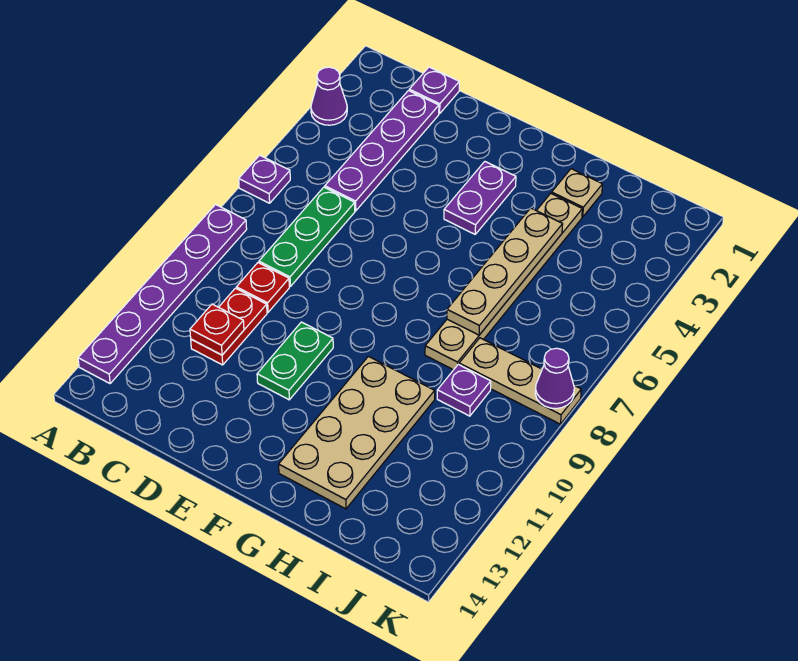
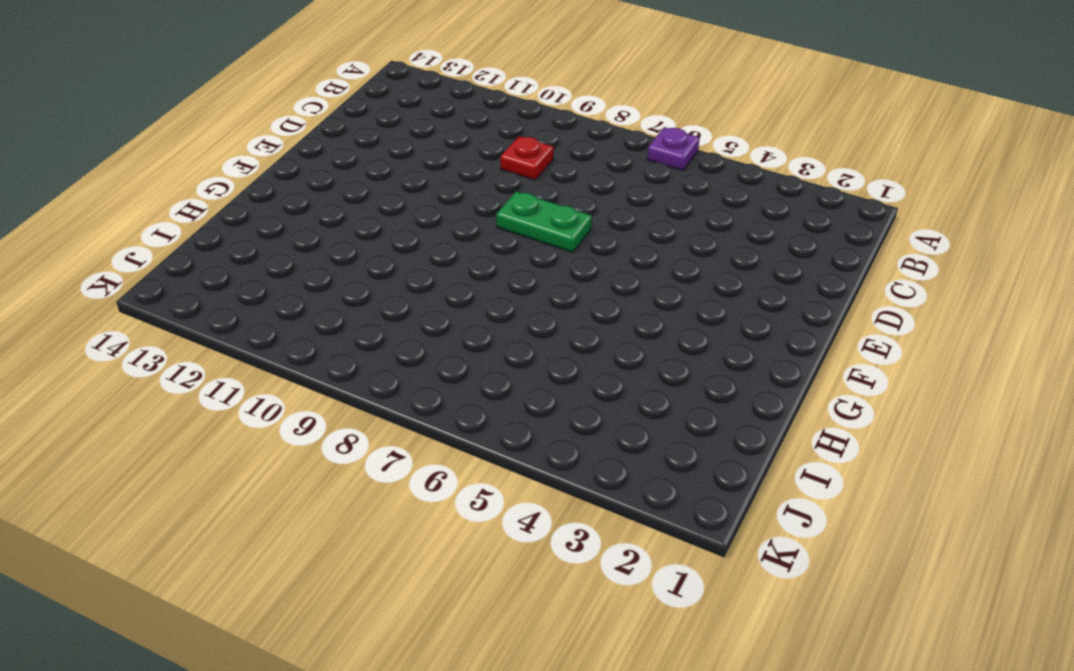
green 1x2 plate [496,191,592,252] -> green 1x2 plate moved to [257,322,333,400]
none -> purple 1x1 cone [311,67,347,125]
none -> purple 1x6 plate [78,205,247,384]
none -> purple 1x1 plate [409,67,459,114]

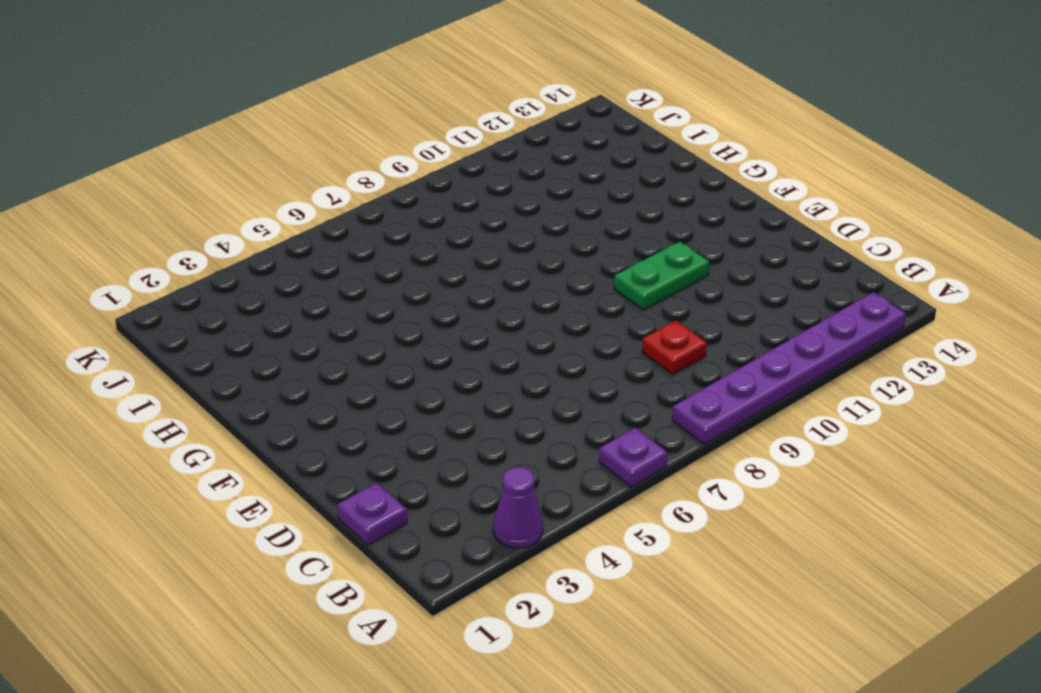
none -> purple 1x4 plate [325,91,439,211]
none -> green 1x3 plate [259,187,355,286]
none -> red 1x2 plate [191,288,267,365]

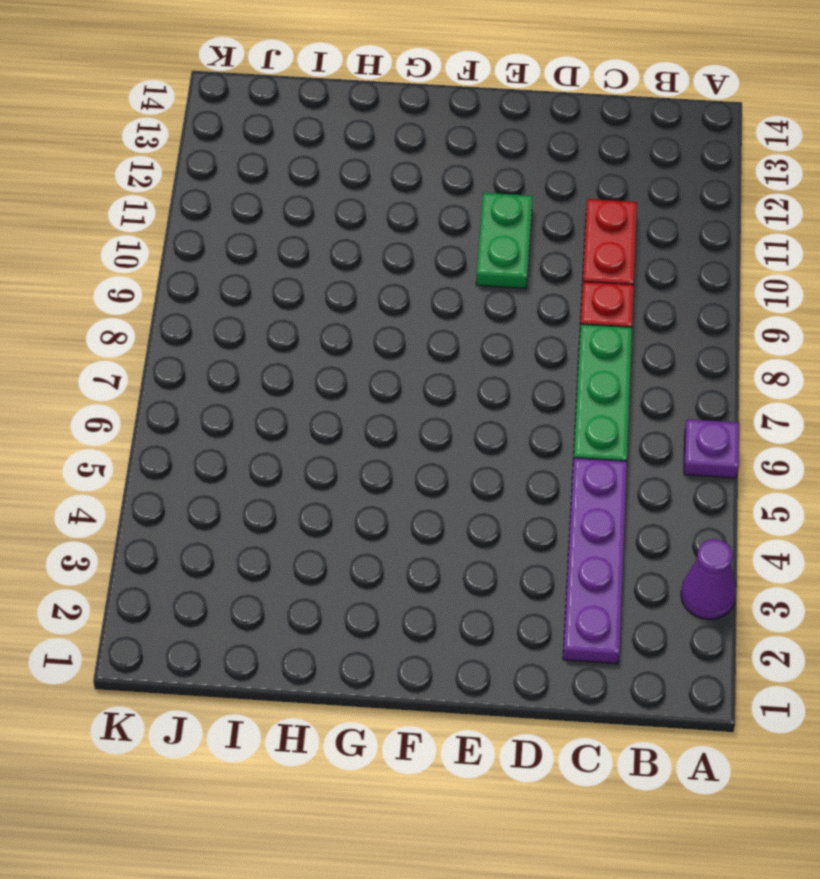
none -> purple 1x6 plate [78,205,247,384]
none -> purple 1x1 plate [409,67,459,114]
none -> purple 1x2 plate [444,162,516,234]

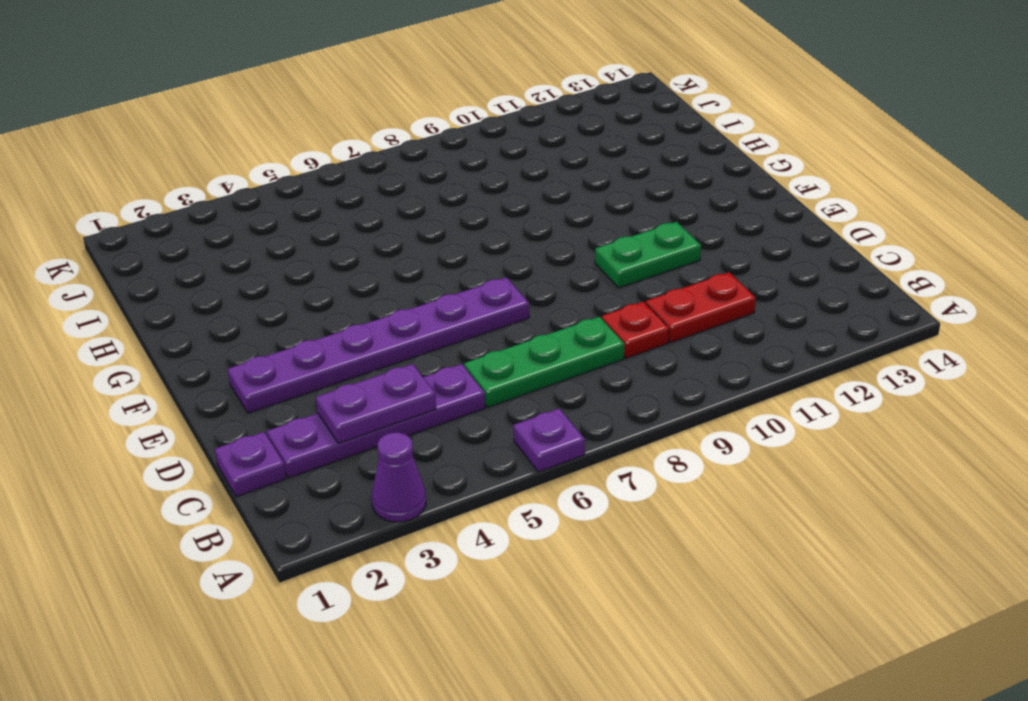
purple 1x2 plate [316,364,436,443] -> purple 1x2 plate moved to [444,162,516,234]
purple 1x6 plate [228,277,529,413] -> purple 1x6 plate moved to [78,205,247,384]
none -> tan 2x4 plate [279,356,435,509]
none -> tan 1x1 plate [552,169,603,217]
none -> tan 1x6 plate [425,193,582,370]

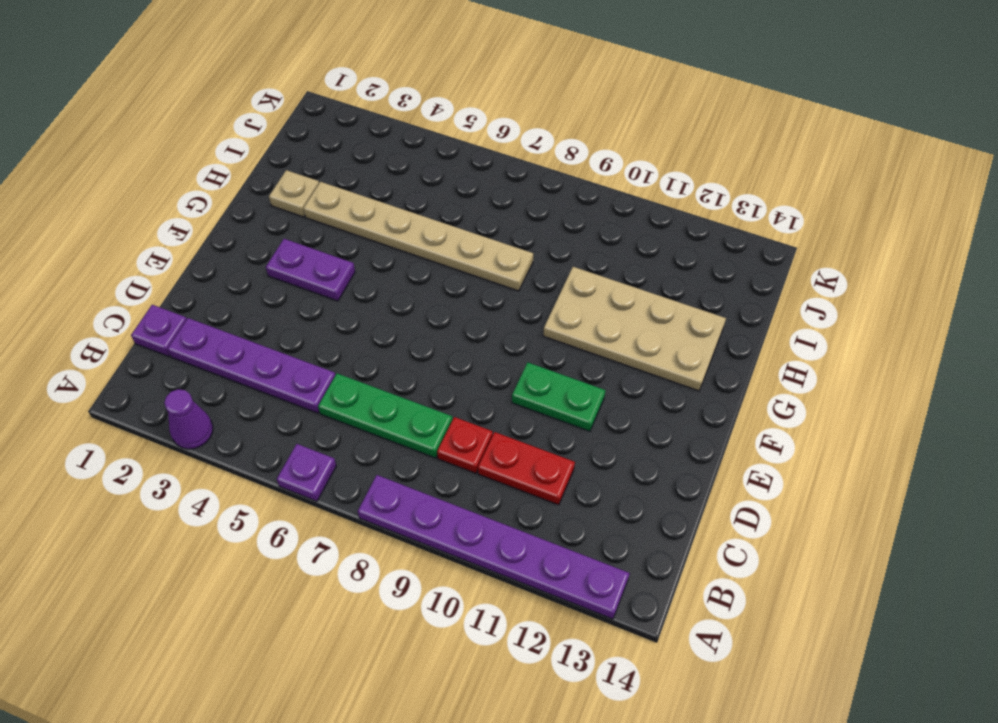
none -> tan 1x3 plate [459,338,581,424]
none -> purple 1x1 plate [437,364,491,416]
none -> red 1x1 plate [190,304,244,355]

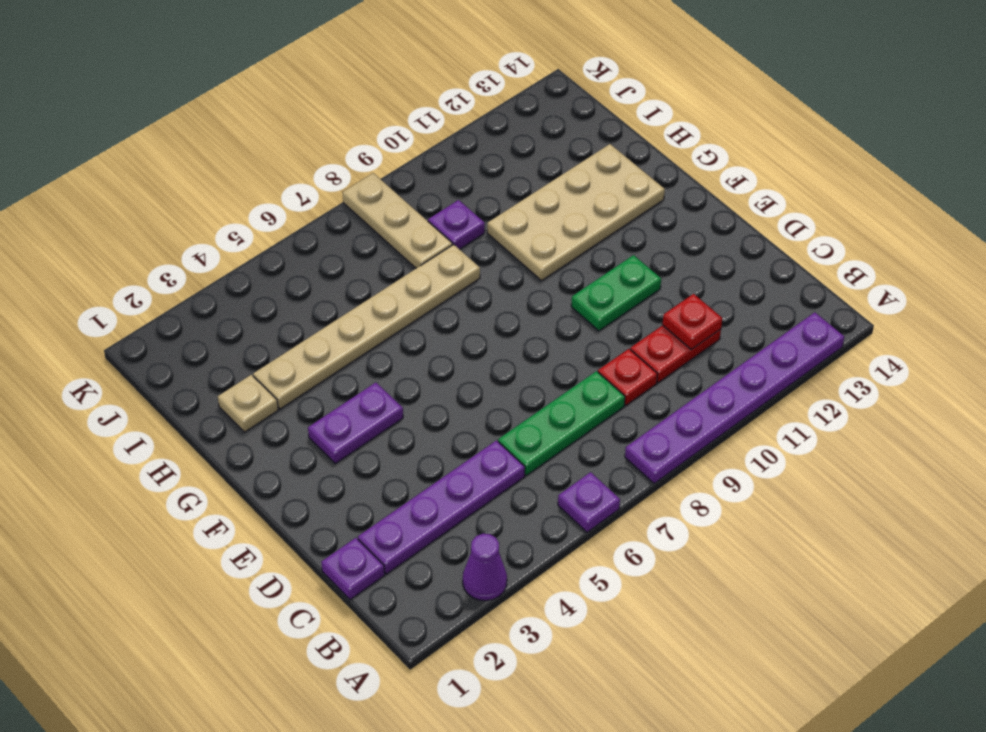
none -> tan 1x4 plate [447,208,563,335]
none -> purple 1x1 cone [535,348,574,409]

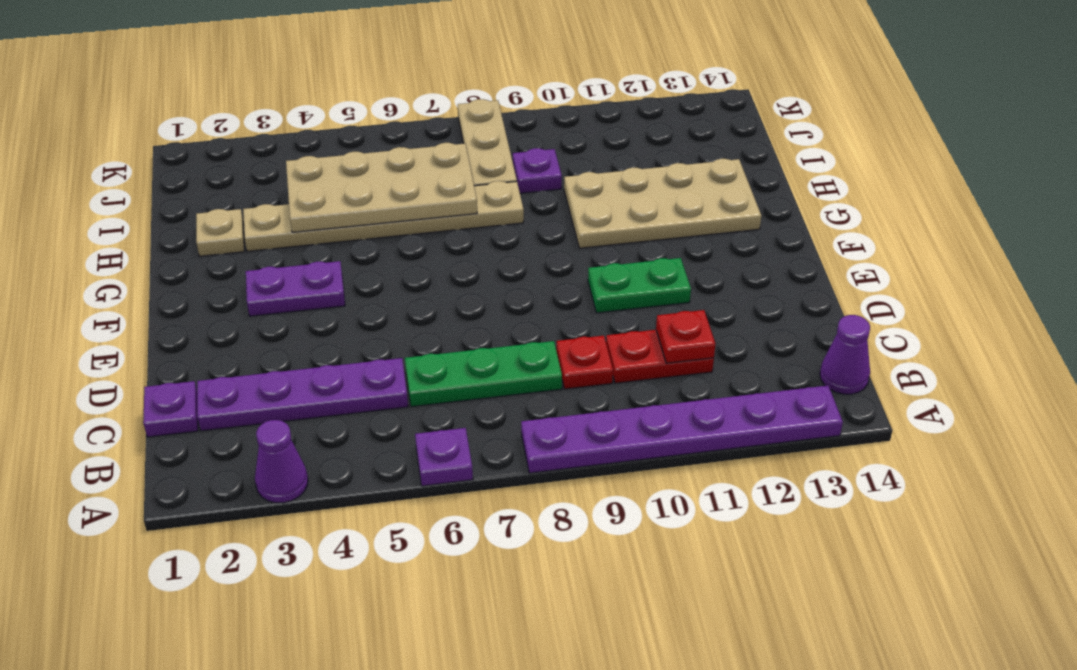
purple 1x1 cone [820,315,870,394] -> purple 1x1 cone moved to [535,348,574,409]
tan 2x4 plate [286,143,477,232] -> tan 1x4 plate [447,208,563,335]

